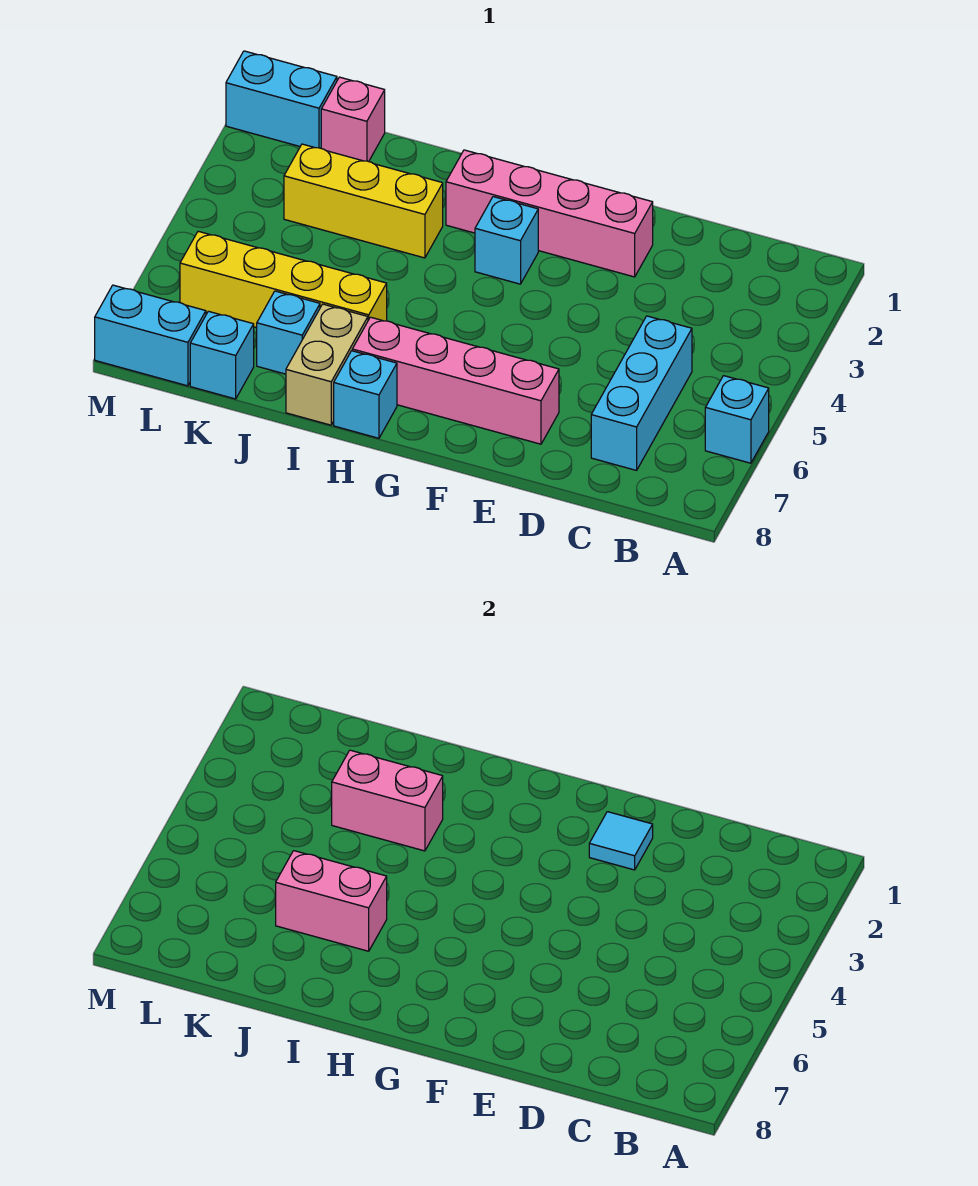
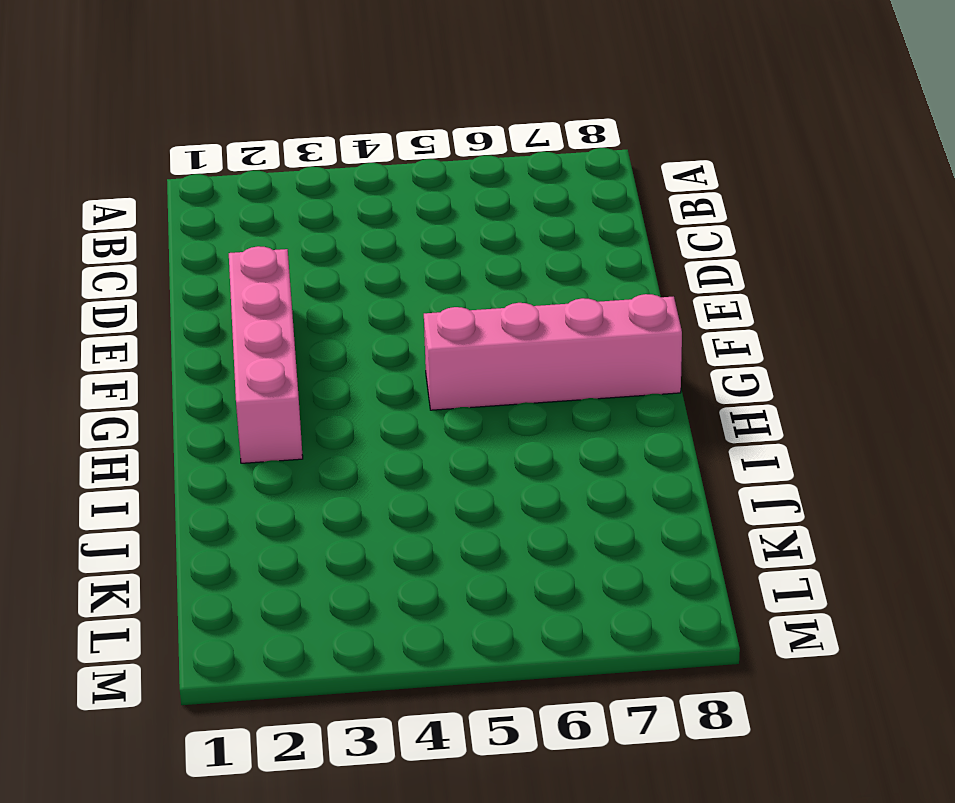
pink 1x4 brick [424,294,682,410] -> pink 1x4 brick turned to [352,317,559,444]
none -> cyan 1x1 brick [705,376,769,463]
none -> cyan 1x3 brick [591,316,692,470]
none -> cyan 1x1 brick [475,197,538,284]

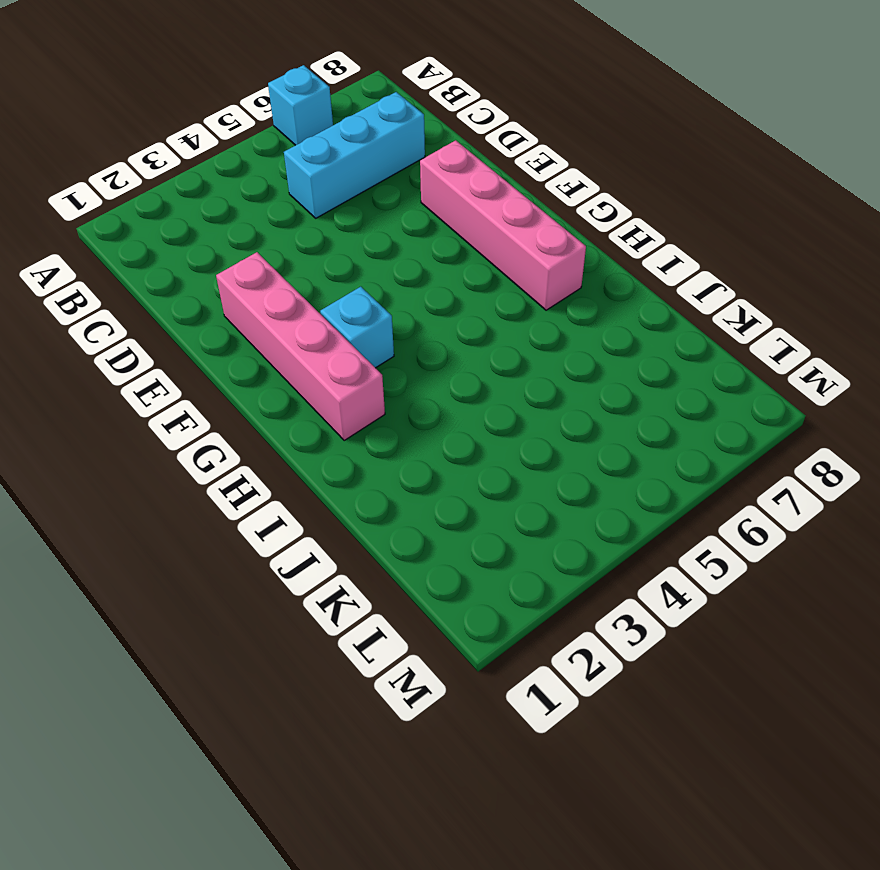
none -> cyan 1x1 brick [334,351,397,438]
none -> yellow 1x3 brick [284,144,443,258]
none -> yellow 1x4 brick [180,231,387,328]

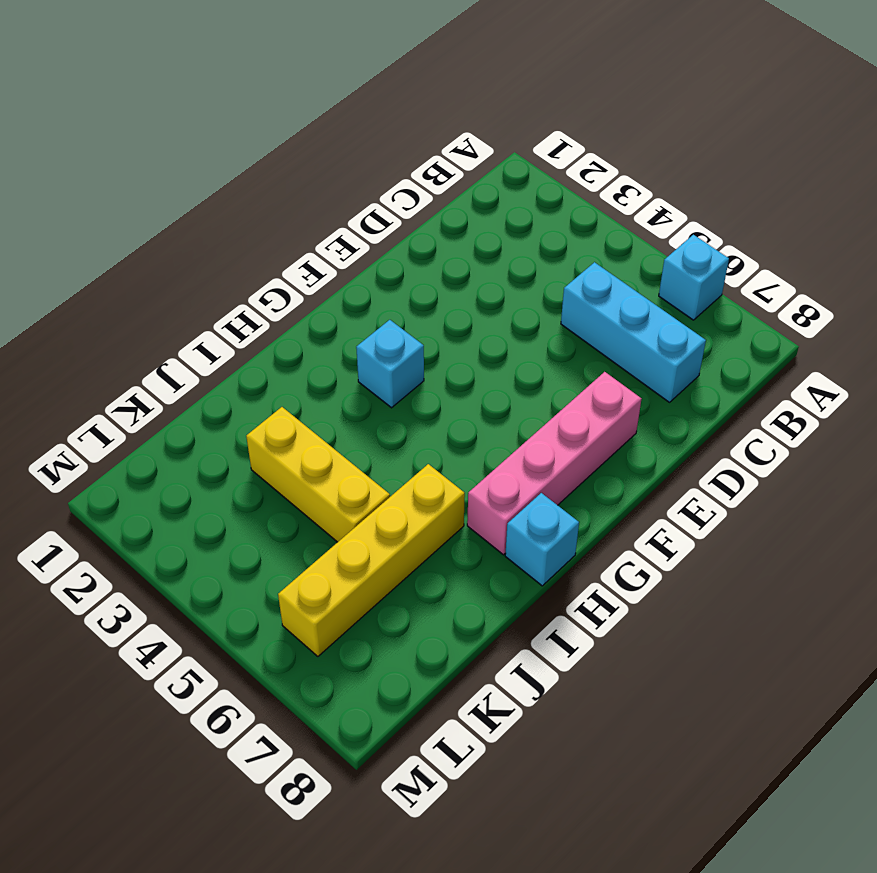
yellow 1x3 brick [246,407,390,542] -> yellow 1x3 brick turned to [284,144,443,258]
none -> pink 1x4 brick [446,150,653,277]
none -> tan 1x2 brick [286,304,368,425]
none -> cyan 1x1 brick [257,291,320,374]

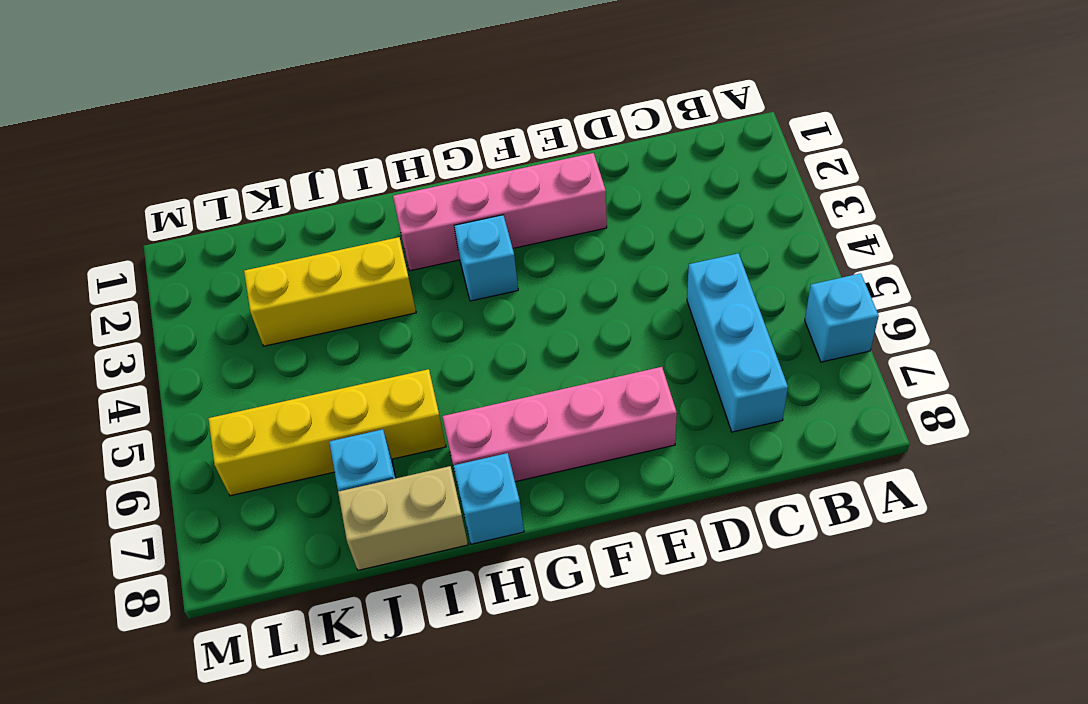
tan 1x2 brick [338,466,468,570] -> tan 1x2 brick turned to [286,304,368,425]
none -> pink 1x1 brick [321,77,385,162]
none -> cyan 1x1 brick [190,311,254,399]
none -> cyan 1x2 brick [226,51,337,148]

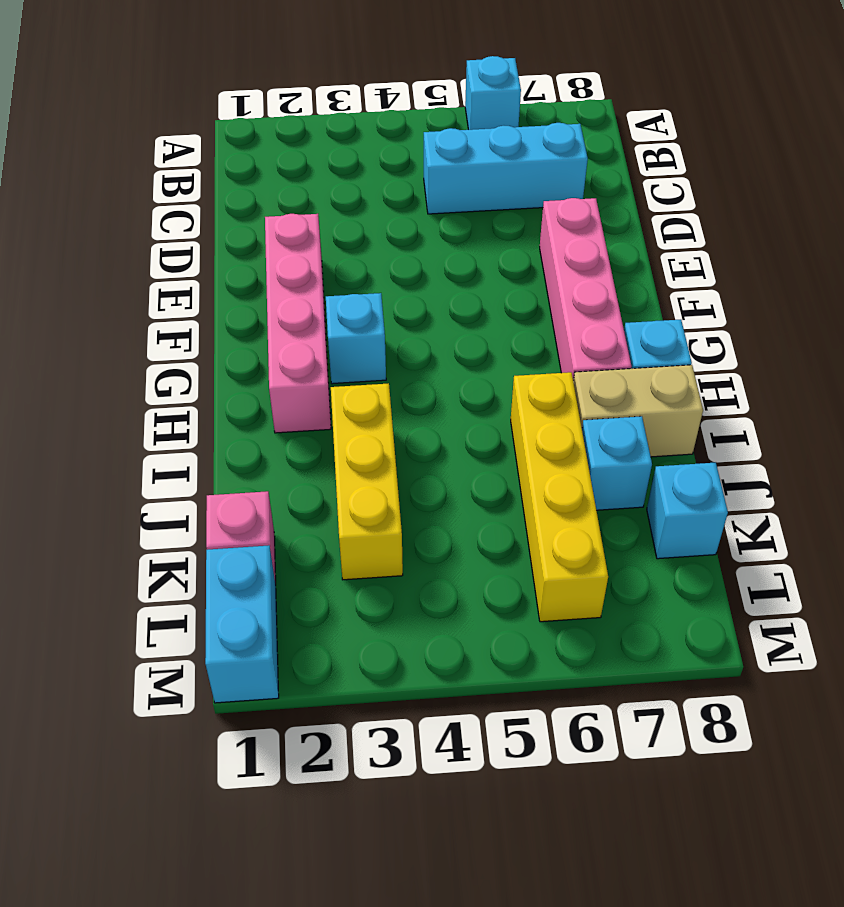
none -> cyan 1x2 brick [95,285,206,386]
none -> cyan 1x1 tile [589,812,653,870]
none -> pink 1x2 brick [332,750,443,851]

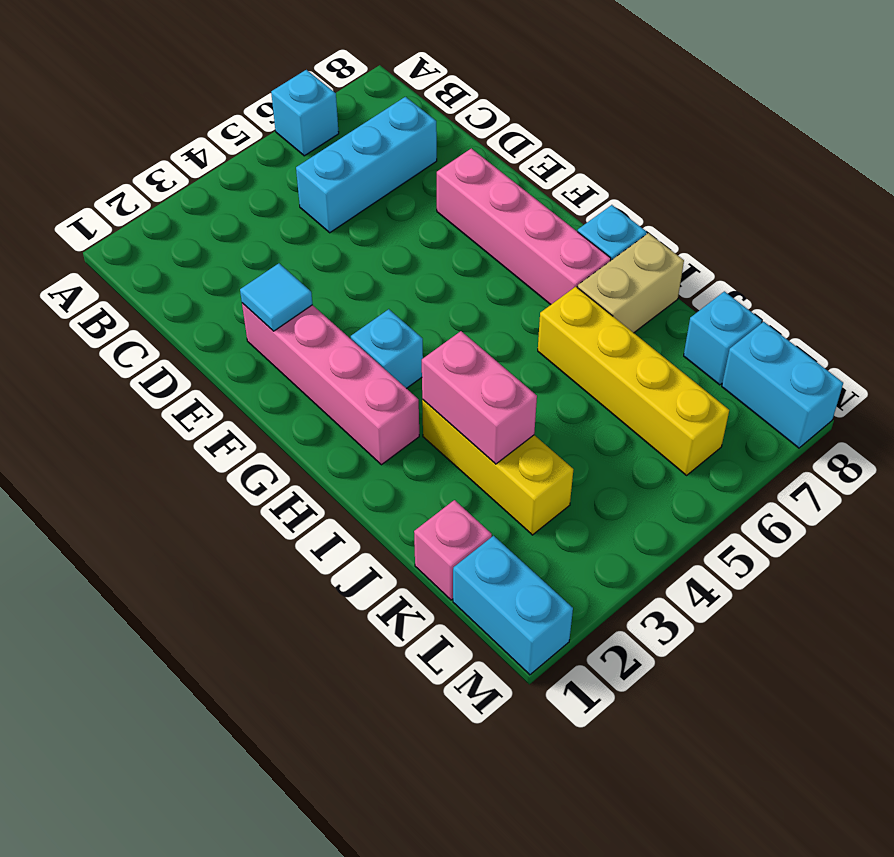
none -> cyan 1x1 brick [257,291,320,374]
none -> pink 1x2 brick [276,851,387,951]

